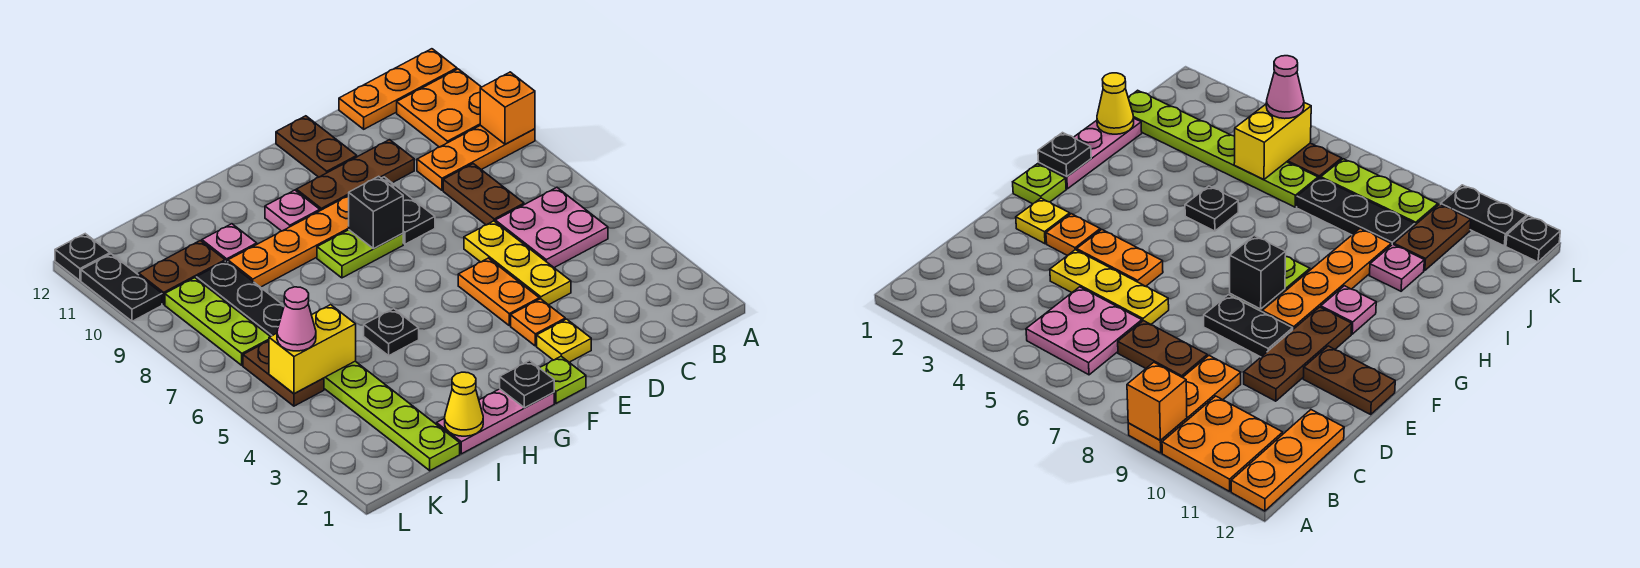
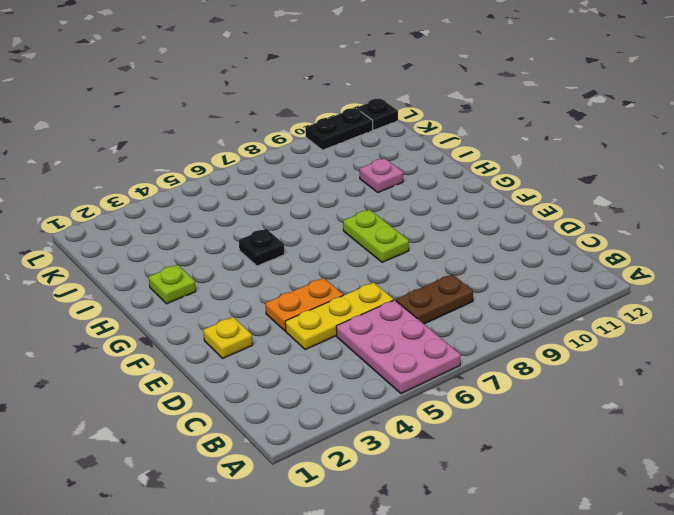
pink 2x3 plate [336,300,460,394] -> pink 2x2 plate [495,187,608,268]
lime 1x1 plate [149,265,196,304] -> lime 1x1 plate moved to [540,356,586,403]
none -> orange 1x3 plate [417,125,535,190]
none -> orange 2x2 plate [397,69,481,147]
none -> orange 1x3 plate [339,49,457,129]
none -> brown 1x3 plate [296,140,414,211]

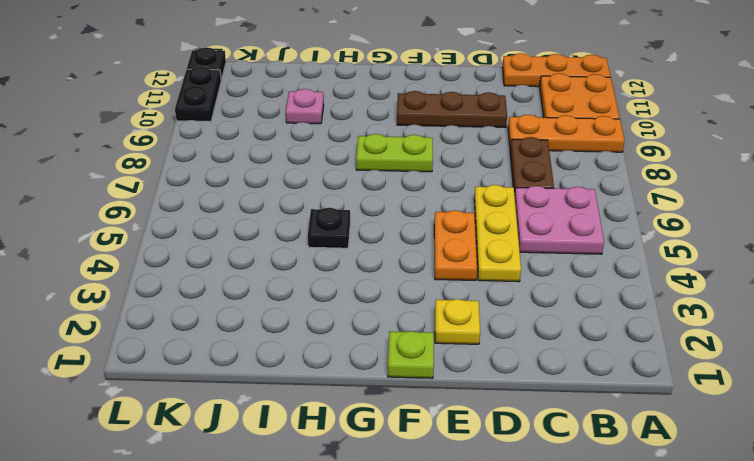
none -> orange 1x1 plate [511,299,565,346]
none -> black 1x2 plate [381,177,435,244]
none -> brown 1x2 plate [276,116,357,177]
none -> orange 1x4 plate [228,196,349,287]

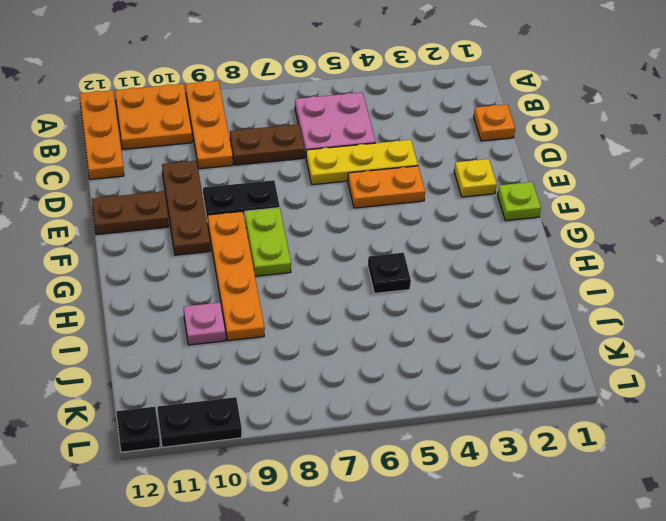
orange 1x1 plate [474,104,515,141] -> orange 1x1 plate moved to [511,299,565,346]
none -> pink 1x3 plate [437,389,554,454]
none -> pink 1x1 plate [265,190,320,231]
none -> lime 1x6 plate [324,361,460,471]
none -> black 1x3 plate [196,261,284,337]

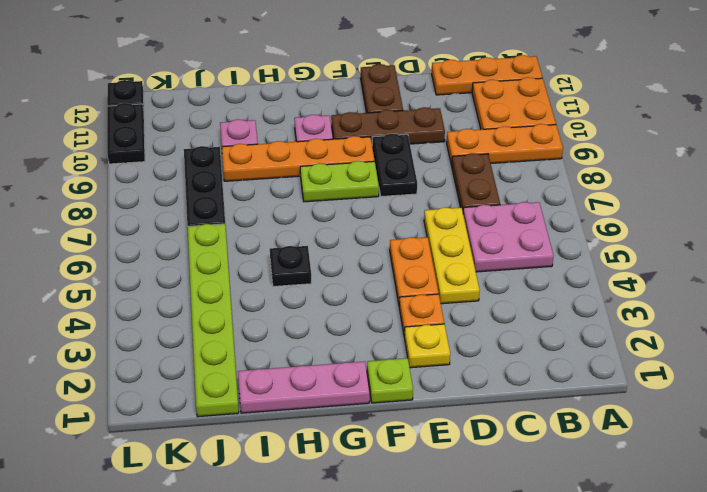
none -> brown 1x2 plate [139,241,225,304]
none -> brown 1x2 plate [243,341,324,406]
none -> lime 1x3 plate [165,278,270,365]
none -> orange 1x1 brick [480,72,535,144]

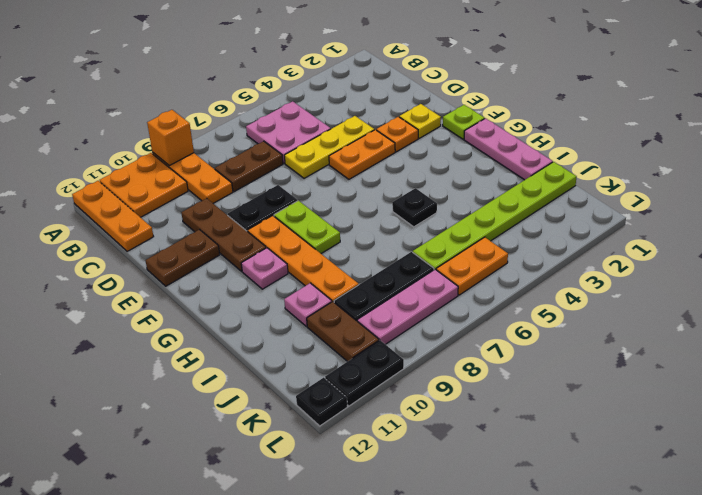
orange 1x2 plate [436,237,508,295] -> brown 1x2 plate [243,341,324,406]
pink 1x3 plate [357,269,458,344] -> lime 1x3 plate [165,278,270,365]
none -> black 1x1 brick [349,176,403,249]
none -> black 1x1 plate [500,361,554,408]
none -> yellow 1x1 cone [445,372,483,436]
none -> yellow 1x2 brick [269,305,356,394]

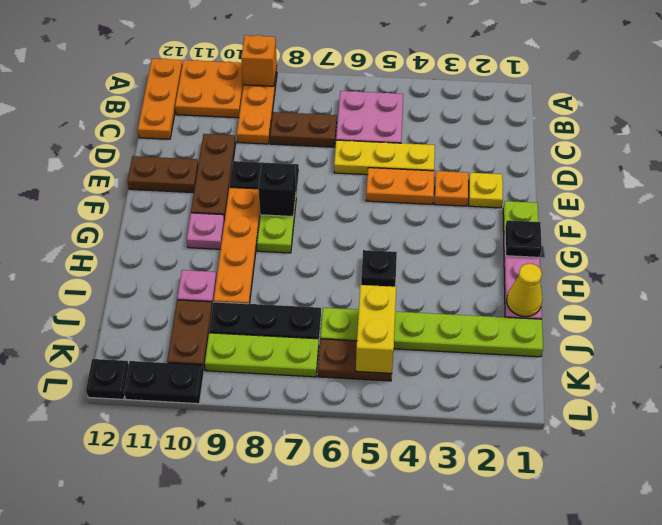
none -> pink 1x1 cone [277,287,316,351]

